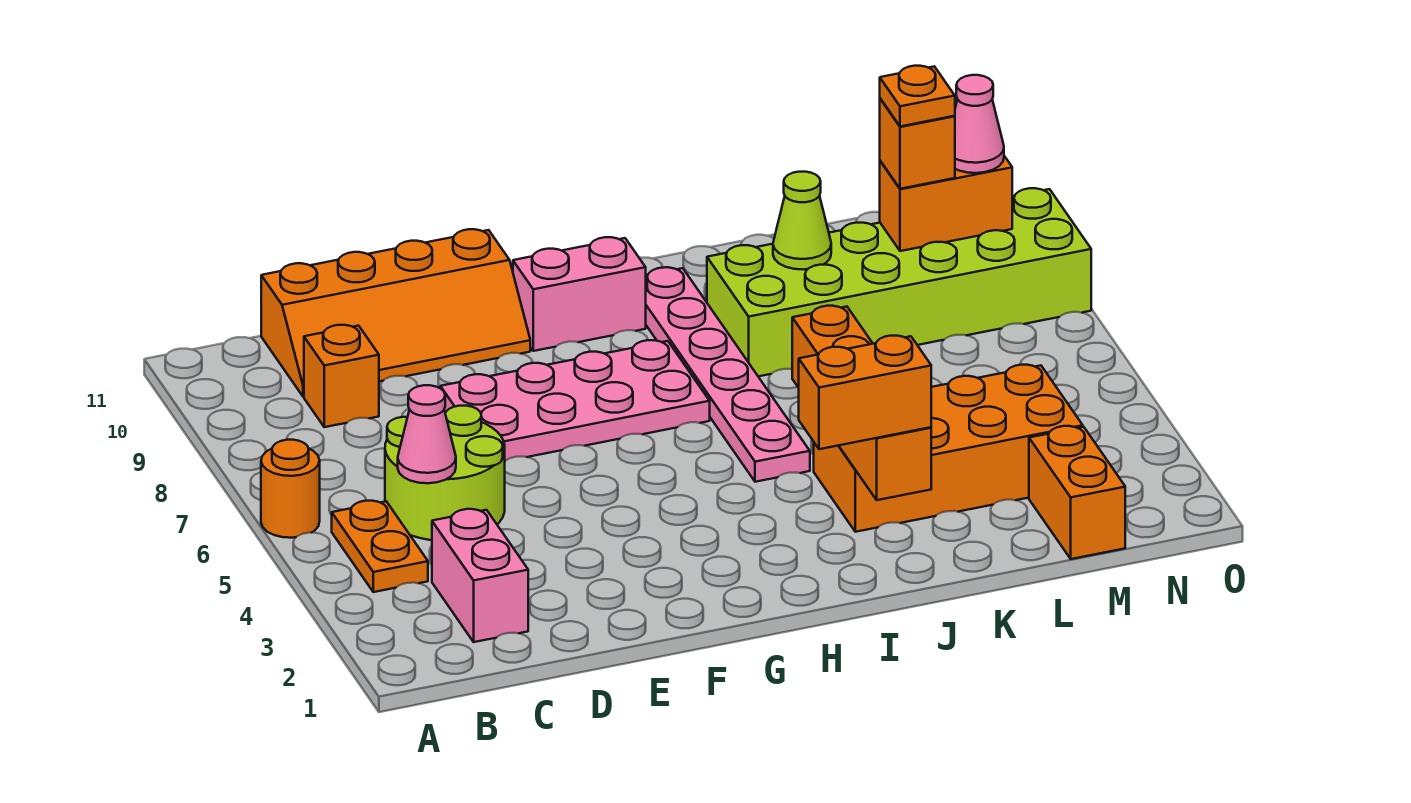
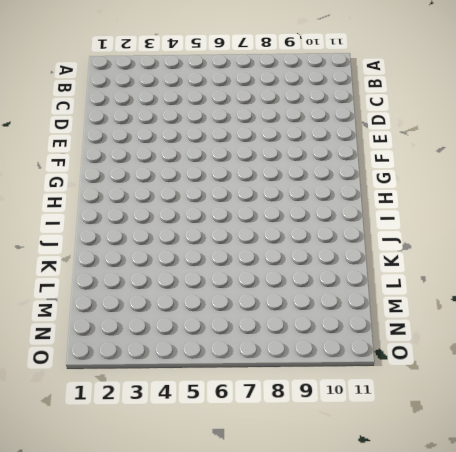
none -> orange 1x1 round brick [261,440,320,538]
none -> orange 1x2 plate [332,501,428,592]
none -> pink 1x2 brick [432,509,528,642]

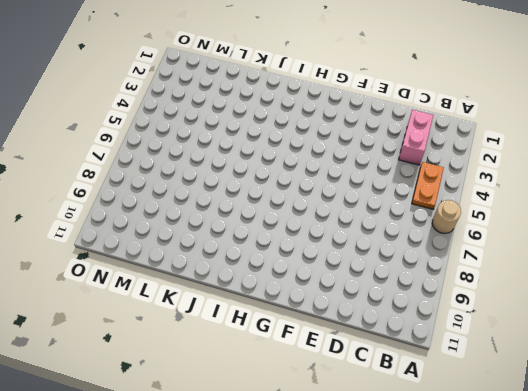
tan 1x1 round brick [432,200,461,233] -> orange 1x1 round brick [261,440,320,538]
none -> lime 2x2 round brick [385,406,505,540]
none -> orange 1x1 brick [304,325,379,427]
none -> orange 2x4 slope [261,229,530,396]

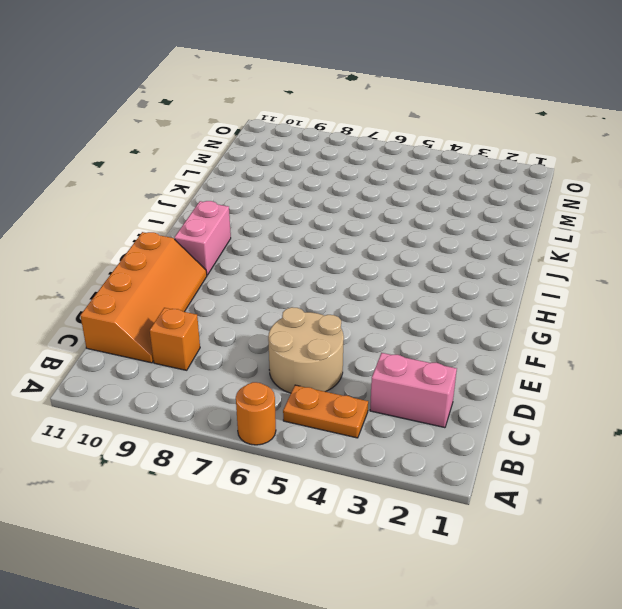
tan 2x2 round brick [268,307,344,393] -> lime 2x2 round brick [385,406,505,540]
none -> pink 2x4 plate [440,340,710,461]
none -> pink 1x6 plate [646,267,810,482]
none -> orange 2x4 brick [814,364,1083,532]

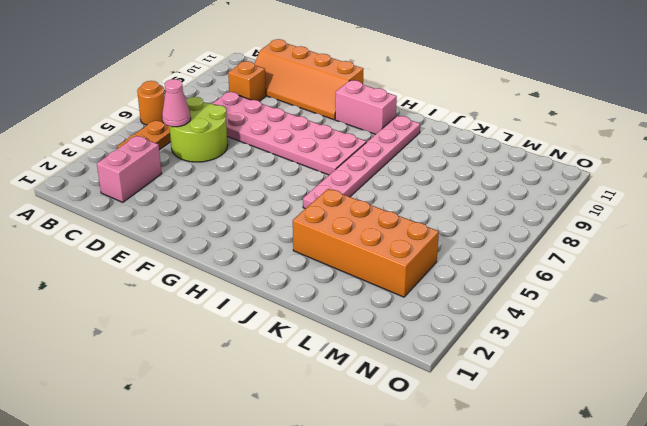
pink 2x6 plate [212,92,366,175] -> pink 2x4 plate [440,340,710,461]
none -> lime 2x6 brick [707,188,1091,376]
none -> orange 1x2 brick [1029,426,1125,559]
none -> orange 1x4 brick [792,306,931,500]

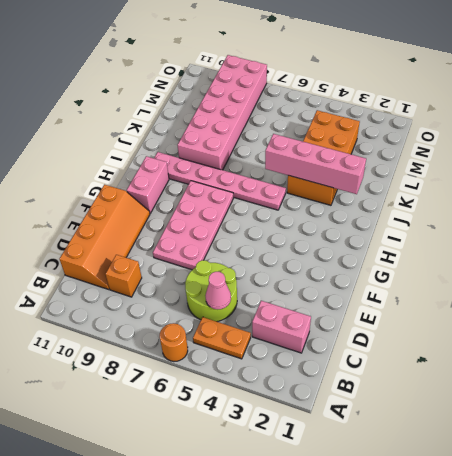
pink 1x4 brick [265,134,366,194] -> orange 1x4 brick [792,306,931,500]
pink 2x6 brick [178,55,267,170] -> lime 2x6 brick [707,188,1091,376]
none -> orange 1x2 brick [1029,426,1125,559]
none -> lime 1x1 cone [773,172,831,270]
none -> orange 1x2 brick [880,156,1012,251]

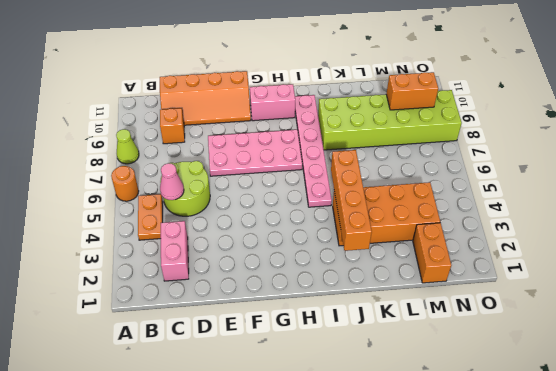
lime 1x1 cone [116,129,139,164] -> lime 1x1 cone moved to [773,172,831,270]
none -> orange 1x2 brick [799,336,931,449]
none -> orange 1x1 brick [880,98,955,189]
none -> pink 1x1 cone [955,75,1004,173]

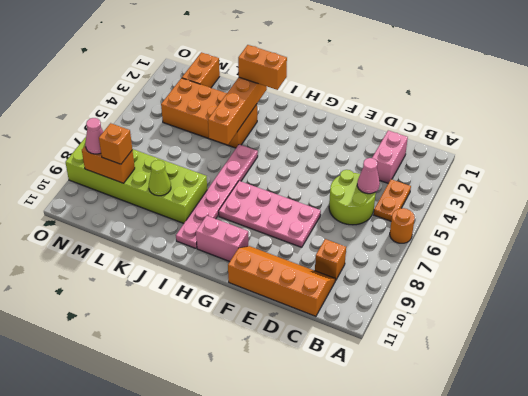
none -> orange 1x1 plate [880,66,955,126]

